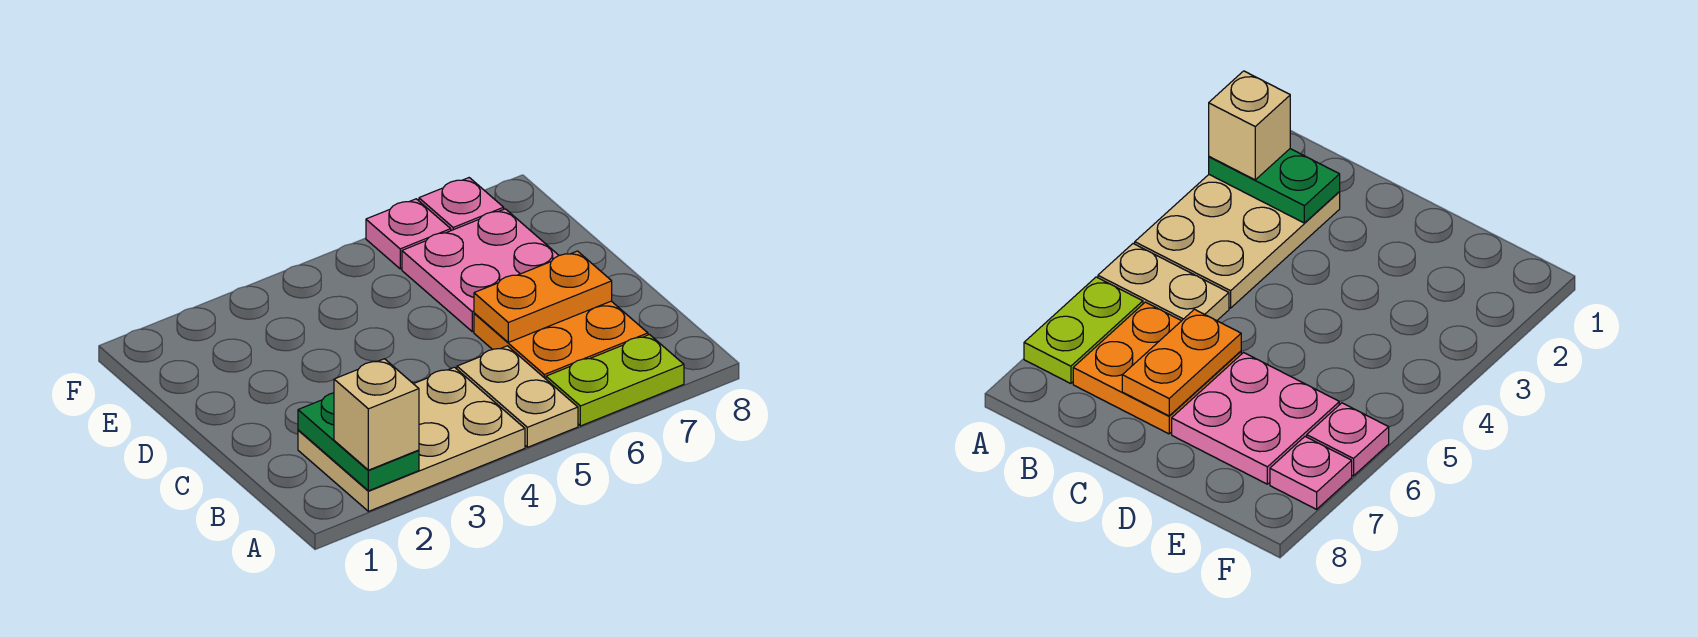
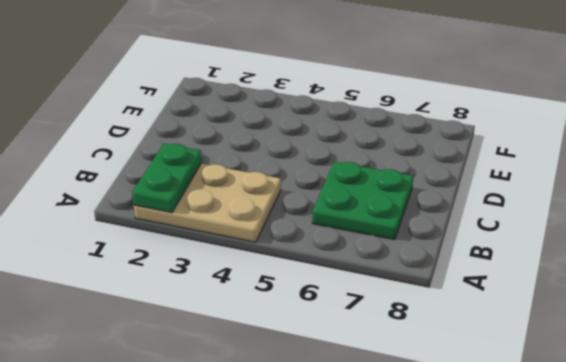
green 2x2 plate [312,162,413,240] -> orange 2x2 plate [474,301,648,379]
none -> tan 1x2 plate [457,346,578,447]
none -> lime 1x2 plate [546,335,684,426]

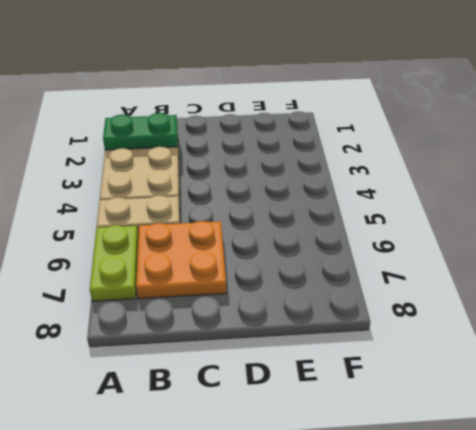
none -> pink 2x2 plate [402,209,559,332]
none -> pink 1x1 plate [366,199,451,269]

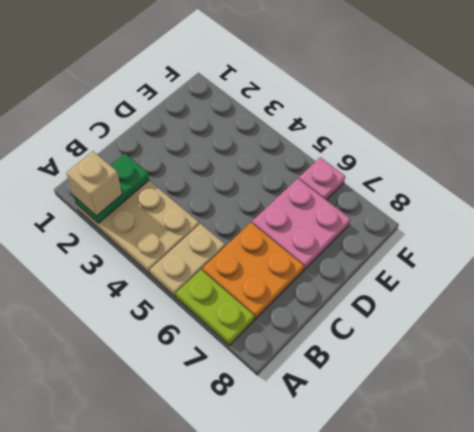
none -> pink 1x1 plate [419,178,504,231]
none -> orange 1x2 plate [474,251,612,342]

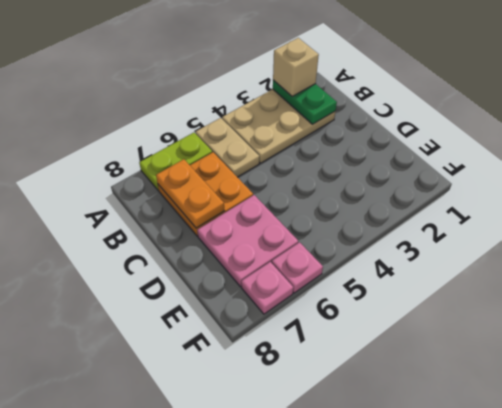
orange 1x2 plate [156,159,224,228] -> orange 1x2 plate turned to [474,251,612,342]

